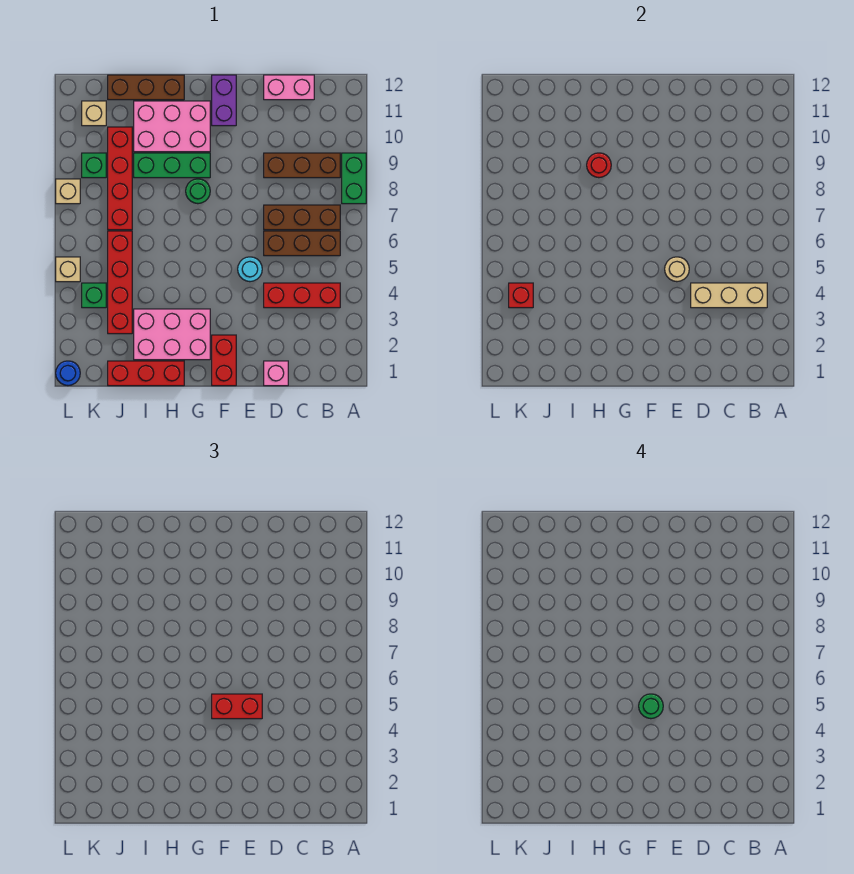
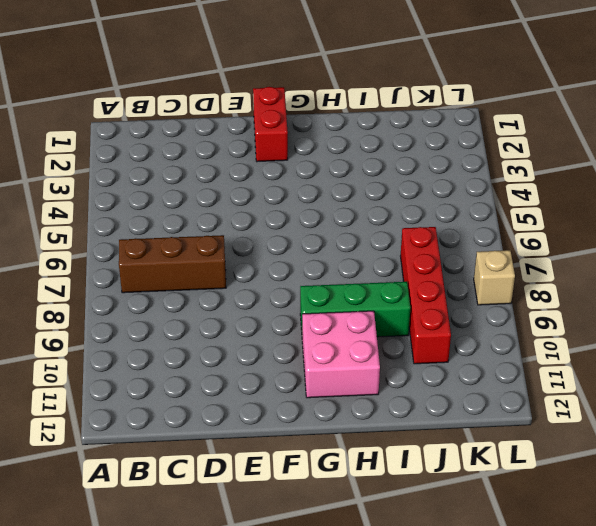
pink 2x2 brick [302,311,380,398] -> pink 2x3 brick [134,101,210,152]
none -> green 1x2 brick [342,153,366,204]
none -> red 1x3 brick [264,283,340,308]
none -> brown 1x3 brick [264,231,340,256]
none -> brown 1x3 brick [264,153,340,178]

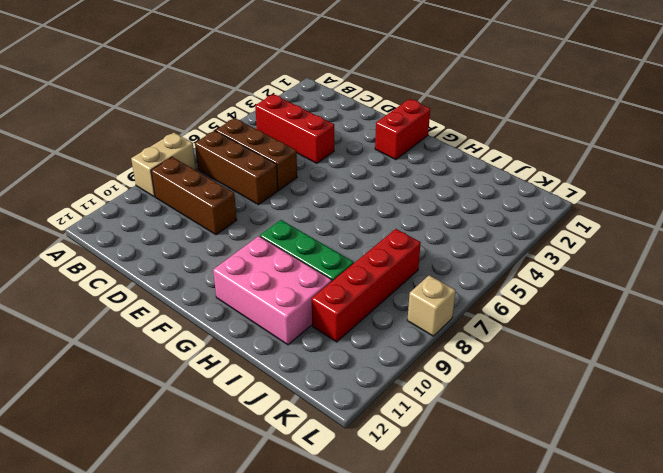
tan 1x2 brick [131,133,196,197] -> green 1x2 brick [342,153,366,204]
none -> pink 1x2 brick [264,75,314,100]
none -> pink 1x1 brick [264,361,288,386]
none -> cyan 1x1 round brick [238,257,262,282]
none -> purple 1x2 brick [212,75,236,126]

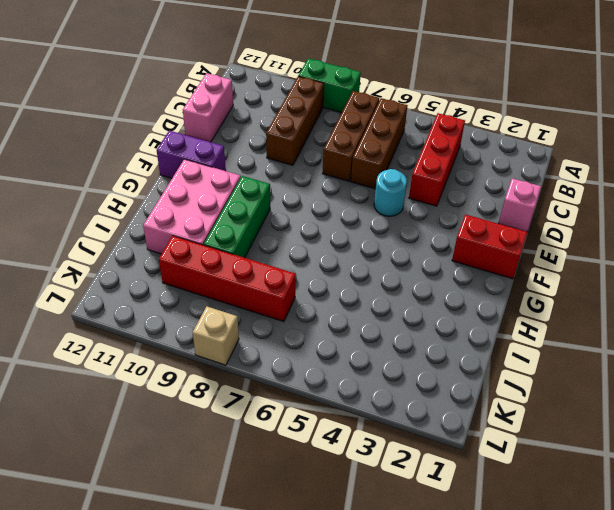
none -> pink 2x3 brick [134,309,210,360]
none -> green 1x1 round brick [186,179,210,204]
none -> red 1x3 brick [108,361,184,386]
none -> brown 1x3 brick [108,75,184,100]

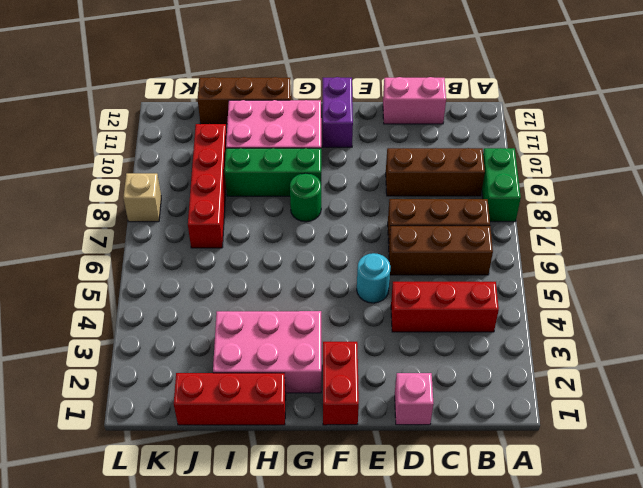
none -> red 1x4 brick [108,231,132,334]
none -> green 1x1 brick [82,283,106,308]
none -> green 1x1 brick [82,153,106,178]
none -> tan 1x1 brick [82,101,106,126]

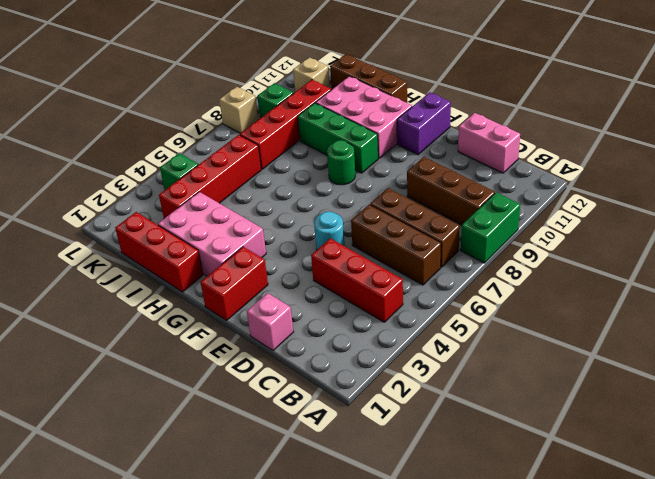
none -> blue 1x1 round brick [56,361,80,386]
none -> tan 1x1 brick [56,257,80,282]
none -> tan 1x3 brick [691,283,767,308]
none -> tan 1x1 round brick [665,257,689,282]

